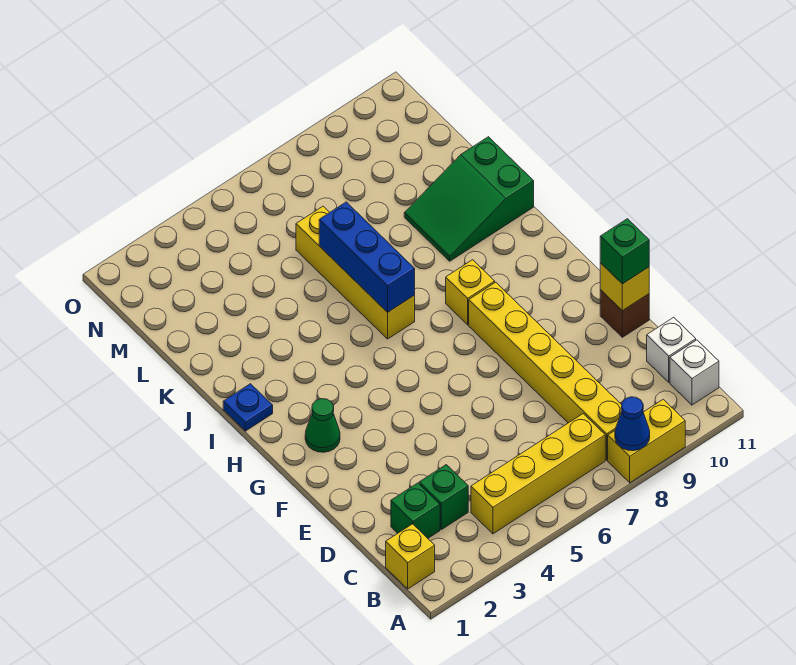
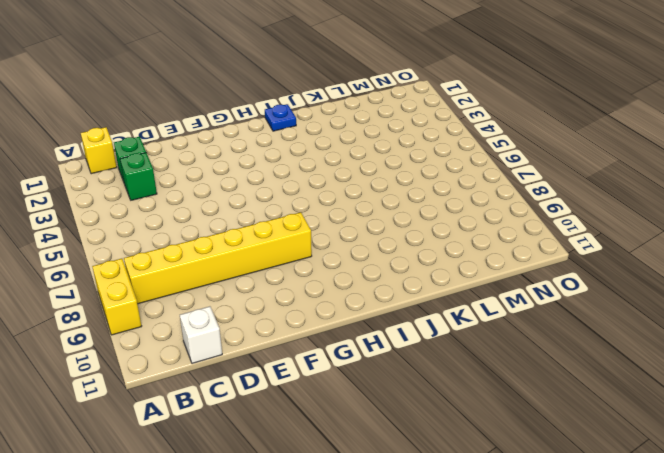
none -> yellow 1x4 brick [471,414,605,534]
none -> white 1x1 brick [670,340,719,405]
none -> brown 1x1 brick [600,290,649,337]

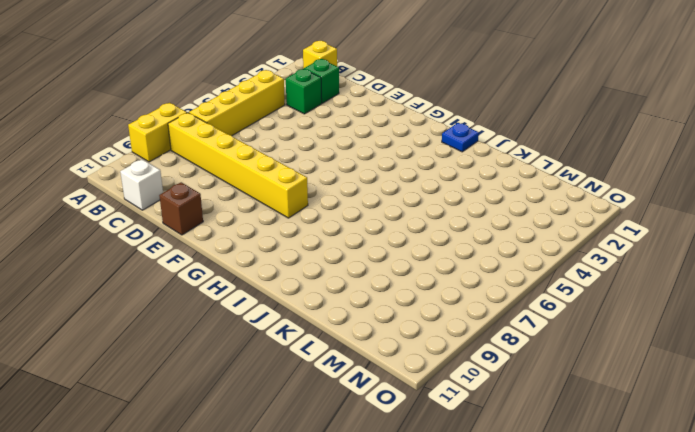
none -> white 1x1 brick [670,340,719,405]
none -> green 1x1 cone [305,399,340,452]
none -> yellow 1x1 brick [446,260,495,325]

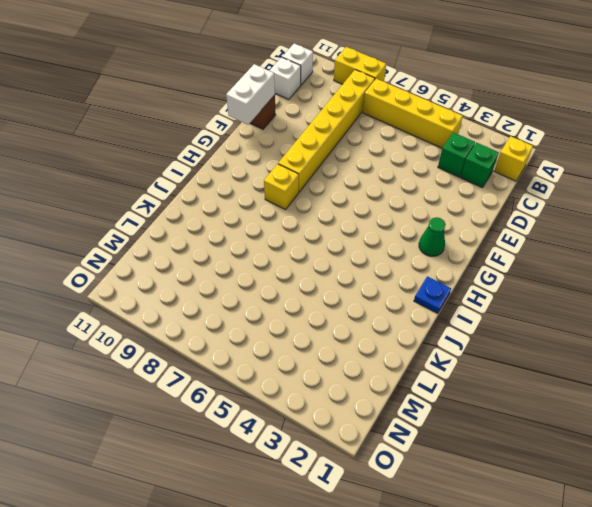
white 1x2 brick [226,64,275,125] -> yellow 1x1 brick [600,263,649,311]
none -> yellow 1x4 brick [296,206,415,339]
none -> green 2x3 slope [404,137,534,261]
none -> blue 1x1 cone [615,397,650,451]

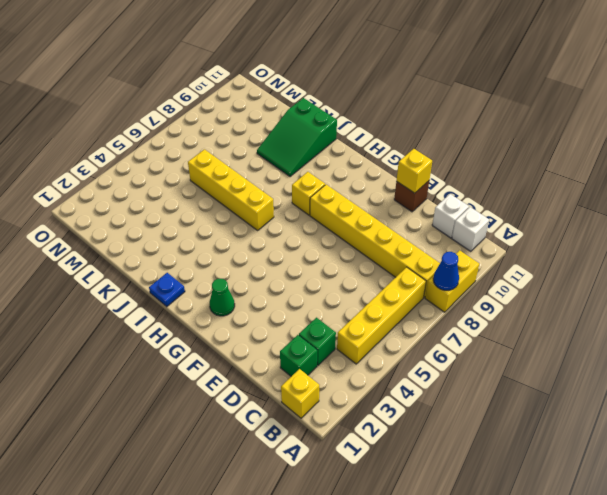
none -> blue 1x3 brick [319,202,415,312]
none -> green 1x1 brick [600,219,649,284]

